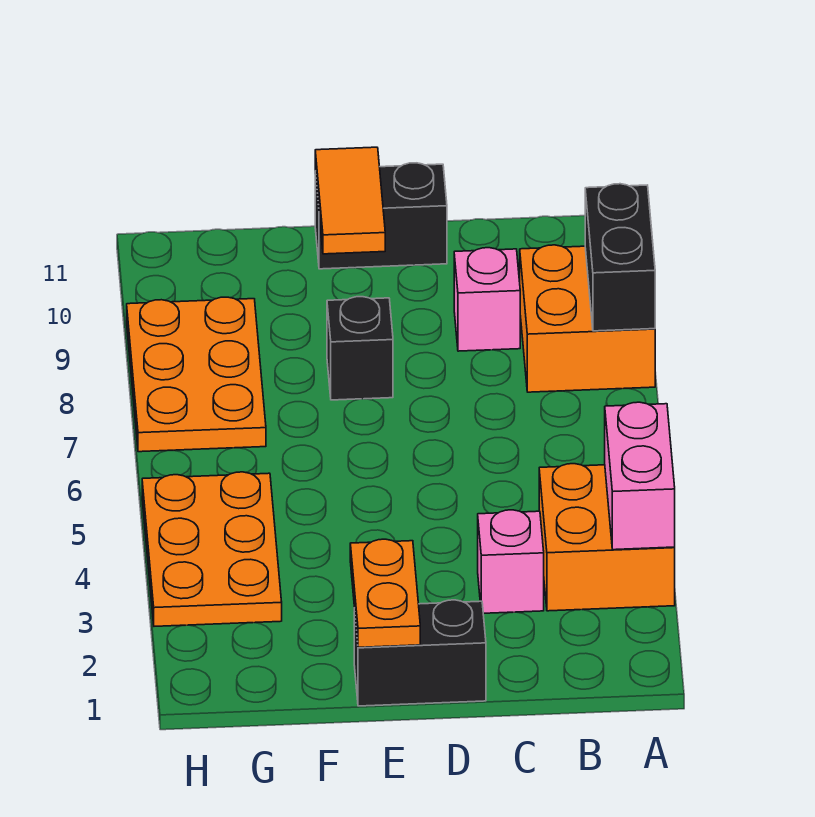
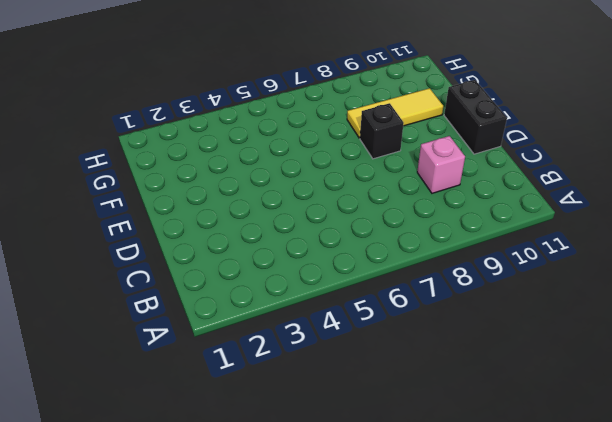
yellow 1x3 tile [347,88,443,138] -> none
none -> orange 2x2 brick [539,464,675,611]
none -> orange 2x2 brick [520,245,655,392]
none -> pink 1x1 brick [478,510,544,613]

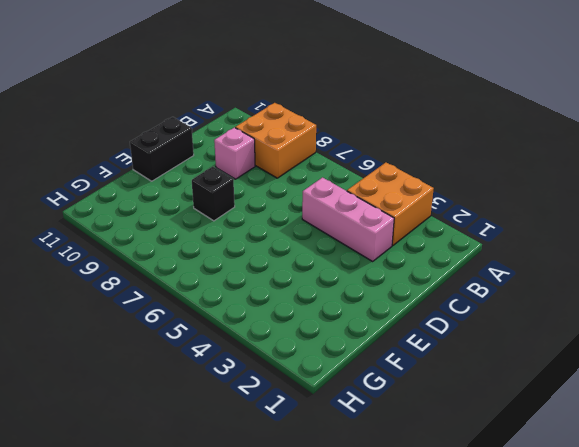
pink 1x3 brick [302,178,394,261] -> pink 1x1 brick [478,510,544,613]
none -> black 1x2 brick [354,600,486,706]
none -> orange 2x3 plate [142,472,282,626]
none -> orange 2x3 plate [127,297,266,452]

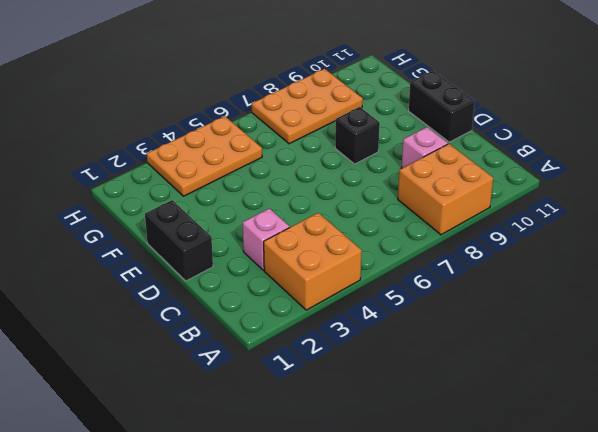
none -> pink 1x2 brick [605,402,675,550]
none -> black 1x2 brick [585,184,655,331]
none -> orange 1x2 plate [350,539,420,647]

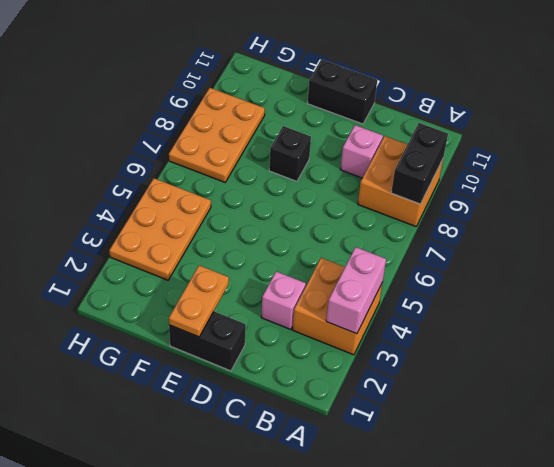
none -> orange 1x2 tile [315,147,385,254]

